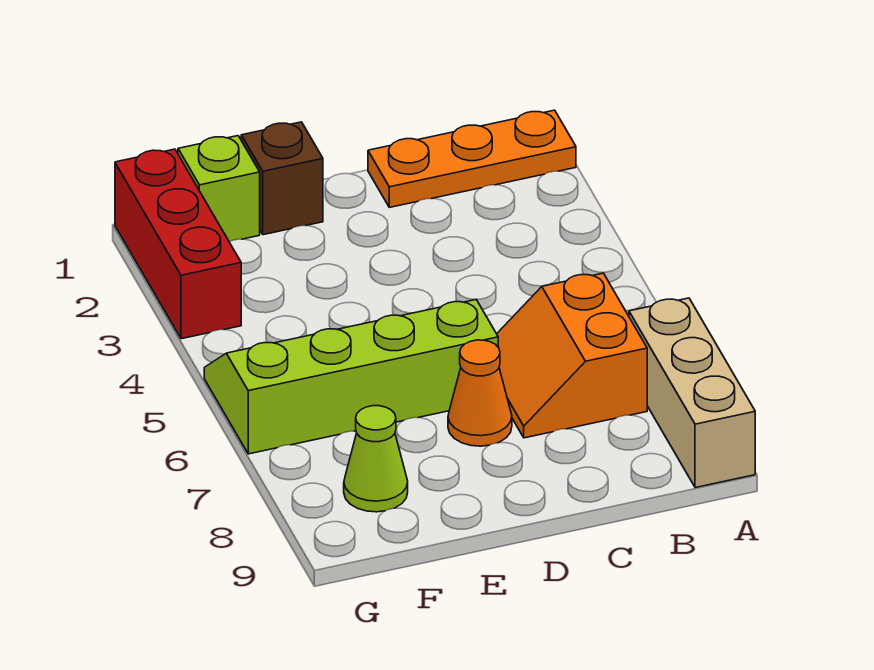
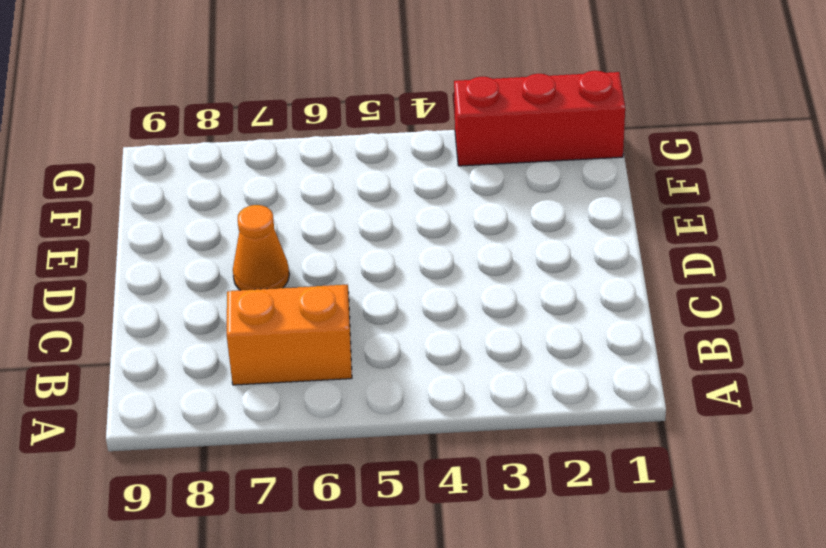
none -> orange 1x3 plate [368,110,576,207]
none -> tan 1x3 brick [629,298,755,488]

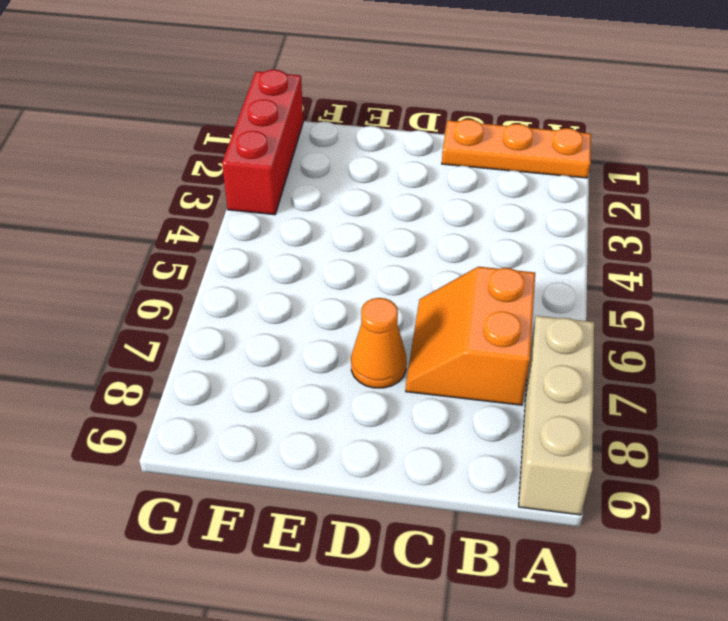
none -> lime 2x4 slope [204,300,498,454]
none -> brown 1x1 brick [241,122,323,235]

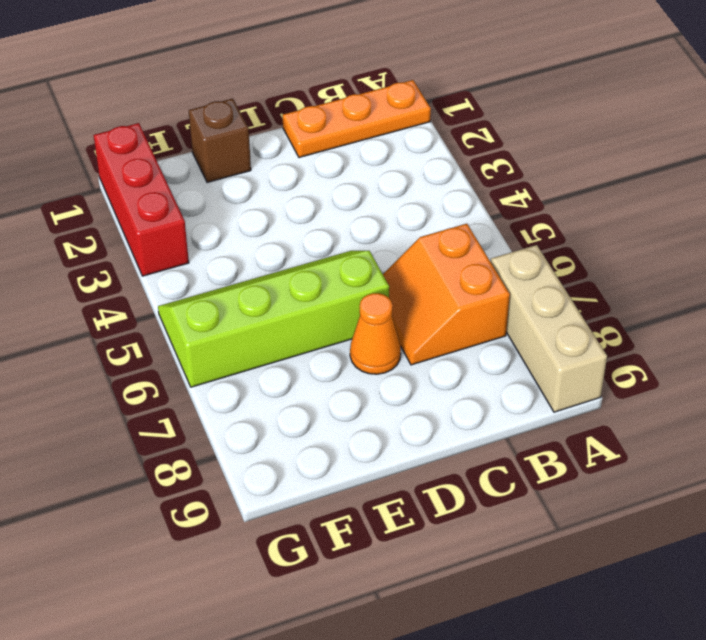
none -> lime 1x1 brick [178,136,260,242]
none -> lime 1x1 cone [344,406,408,512]

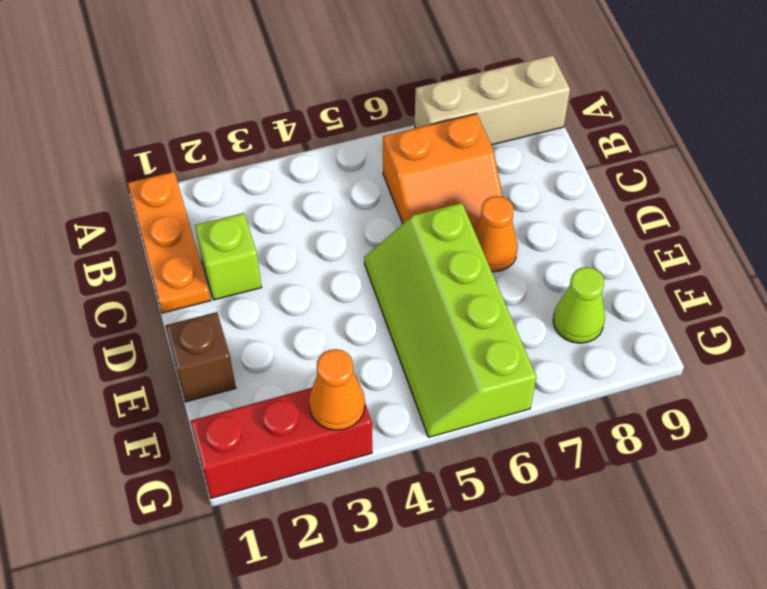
lime 1x1 brick [195,213,261,300] -> lime 1x1 brick moved to [178,136,260,242]
orange 1x1 cone [309,349,365,430] -> none

